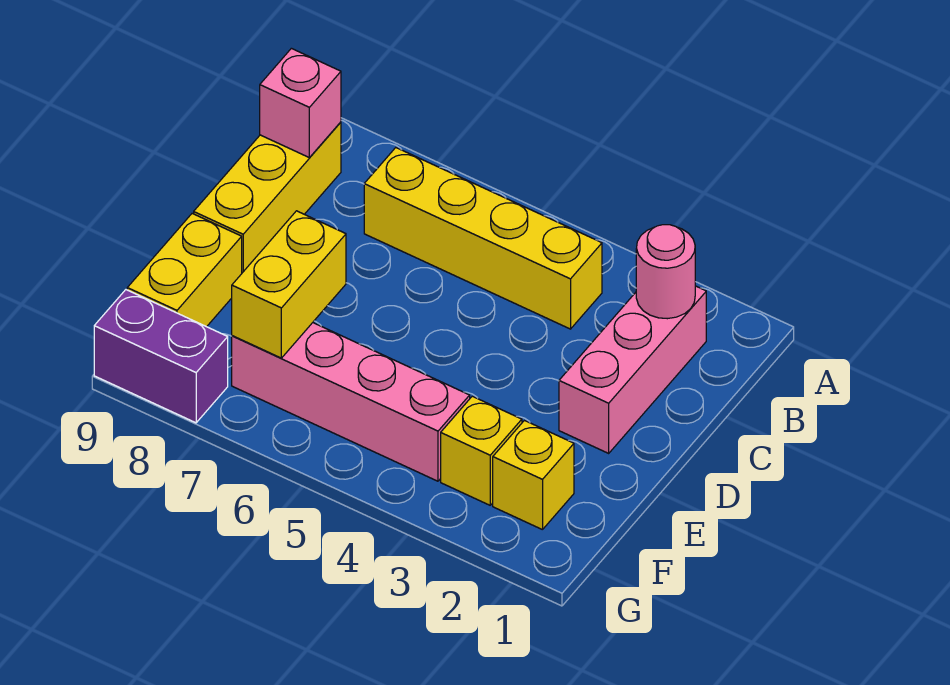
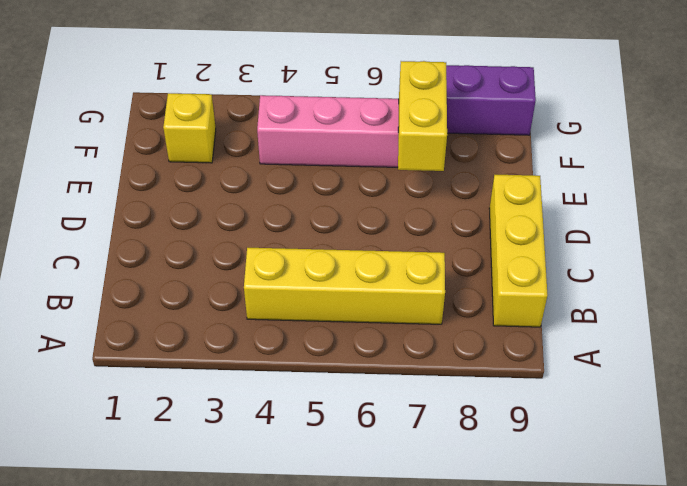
none -> pink 1x3 brick [559,286,706,453]
none -> yellow 1x2 brick [127,214,242,327]

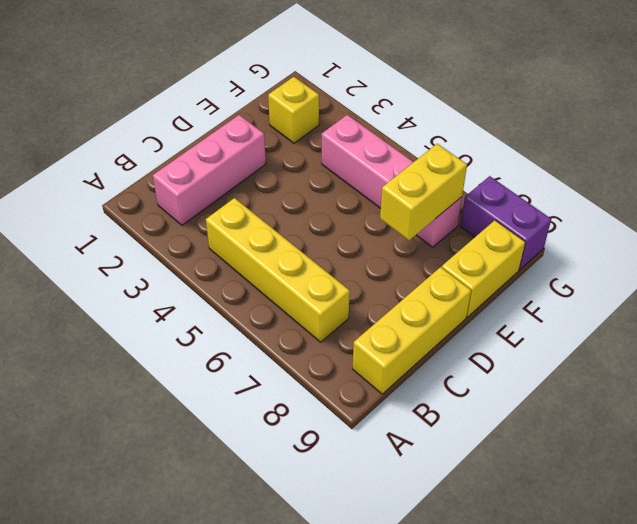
none -> yellow 1x1 brick [441,396,522,505]
none -> pink 1x1 round brick [636,225,695,319]

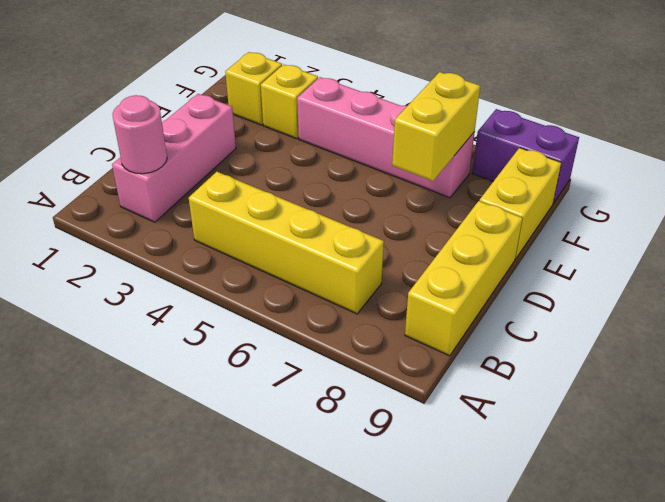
none -> pink 1x1 brick [260,48,341,157]

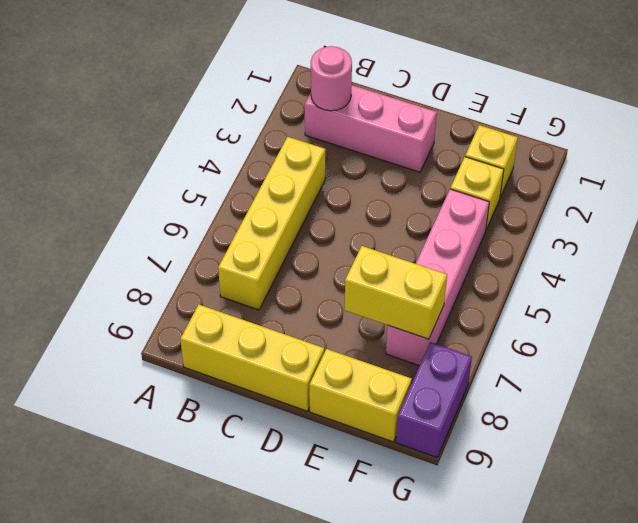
none -> pink 1x1 brick [260,48,341,157]

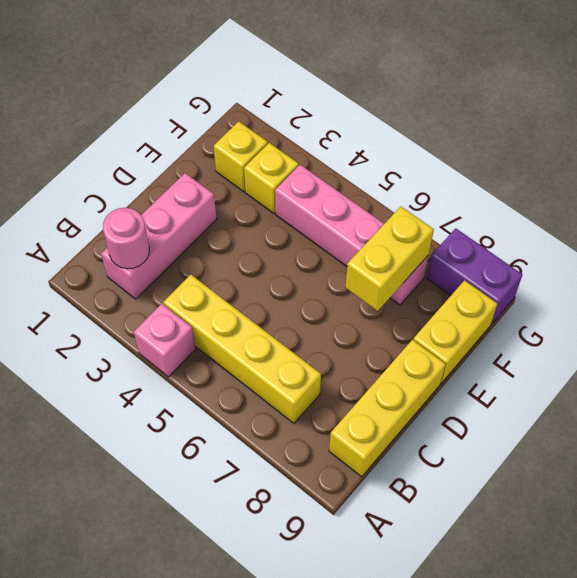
pink 1x1 brick [134,304,196,377] -> pink 1x1 brick moved to [260,48,341,157]

